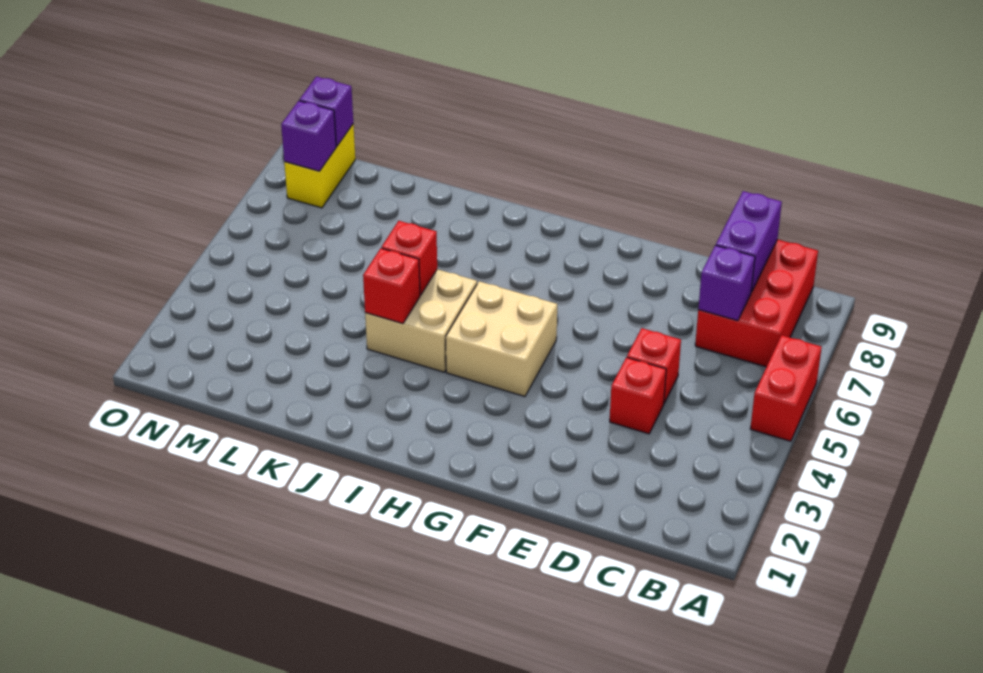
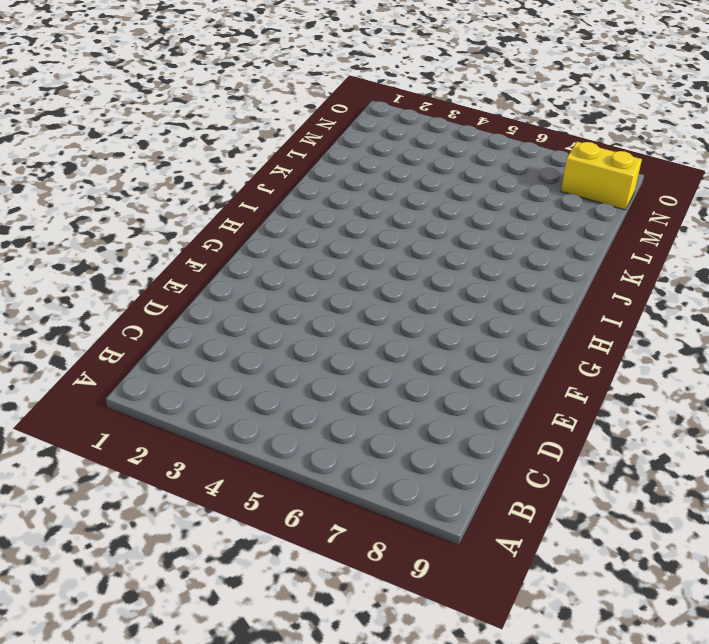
none -> red 1x2 brick [750,335,822,441]
none -> red 2x3 brick [695,239,818,367]
none -> red 1x1 brick [610,357,666,434]

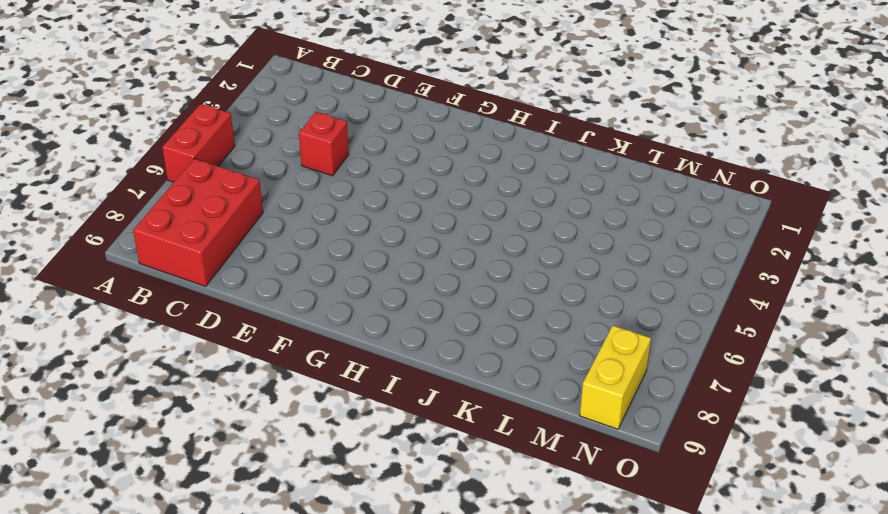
none -> red 1x1 brick [627,328,681,403]
none -> tan 2x2 brick [446,281,557,397]
none -> tan 2x2 brick [365,269,477,372]

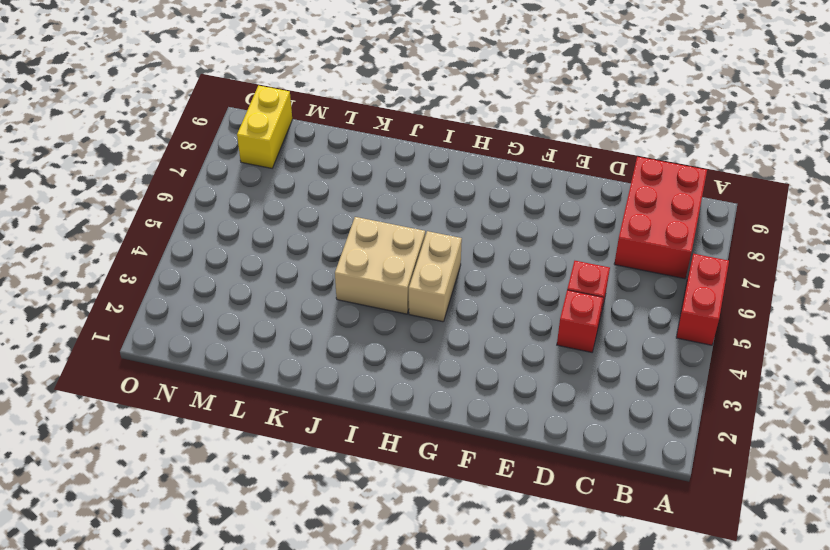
tan 1x2 brick [409,231,462,322] -> tan 2x2 brick [446,281,557,397]
none -> purple 1x1 brick [698,245,755,321]
none -> purple 1x2 brick [716,191,782,292]
none -> red 1x1 brick [363,248,420,323]

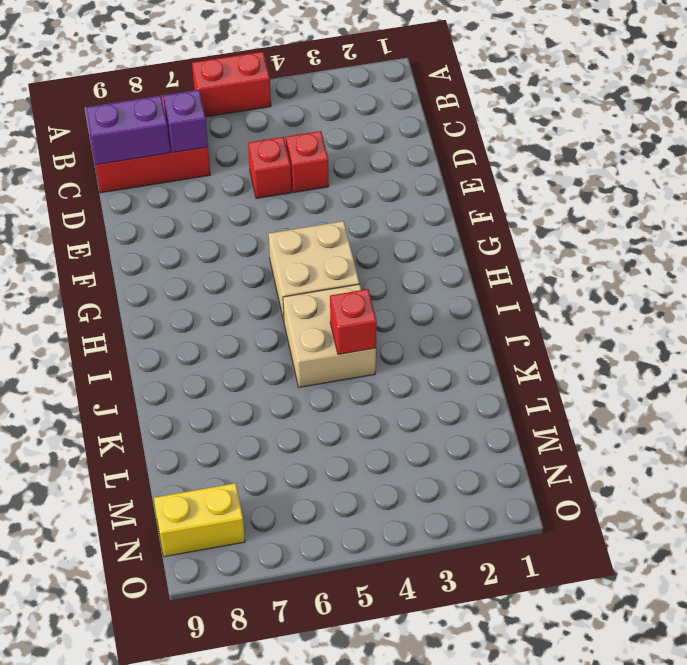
none -> red 1x1 brick [382,221,437,295]
none -> purple 1x1 brick [281,101,336,171]
none -> purple 1x1 brick [299,77,353,146]

